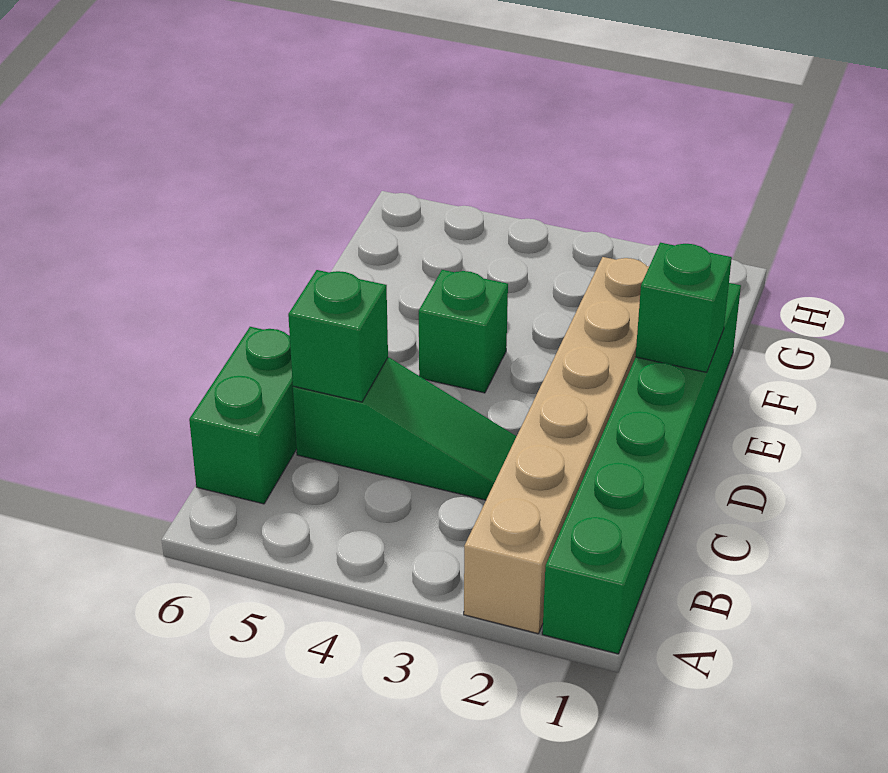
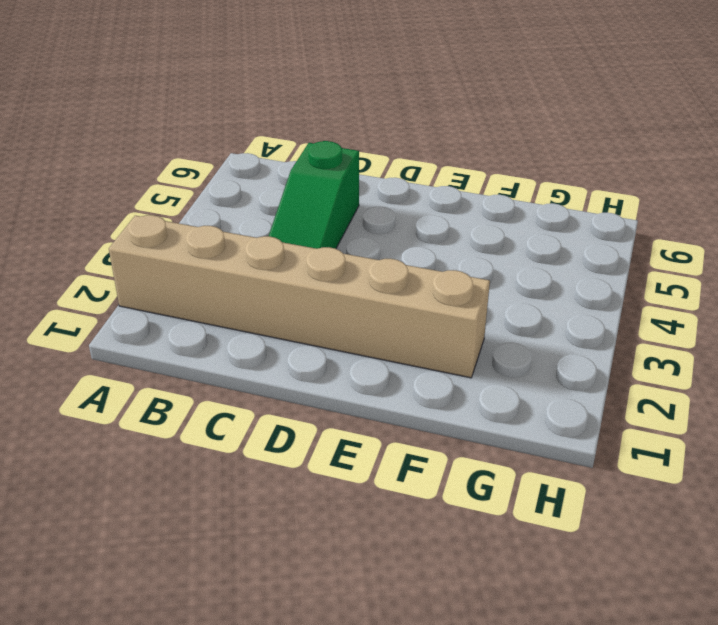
none -> green 1x6 brick [542,283,741,654]
none -> green 1x2 brick [189,327,297,504]

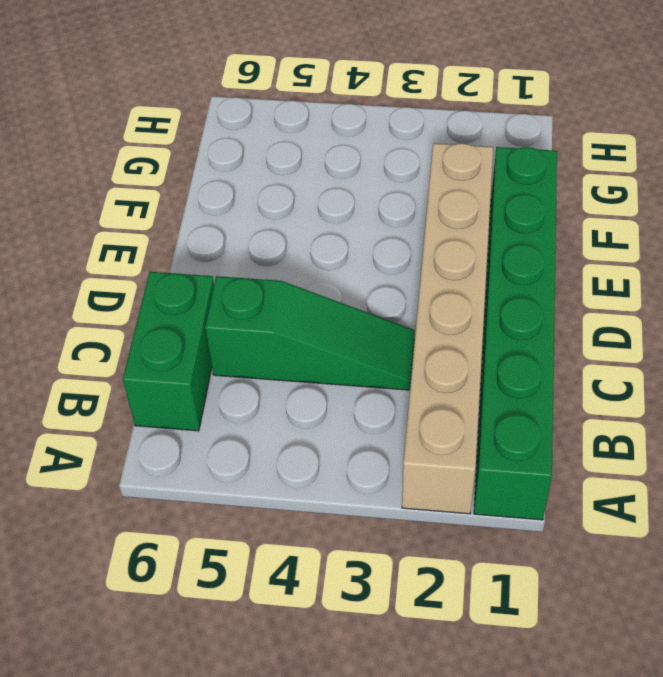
none -> green 1x1 brick [419,270,508,393]
none -> green 1x1 brick [288,270,388,402]

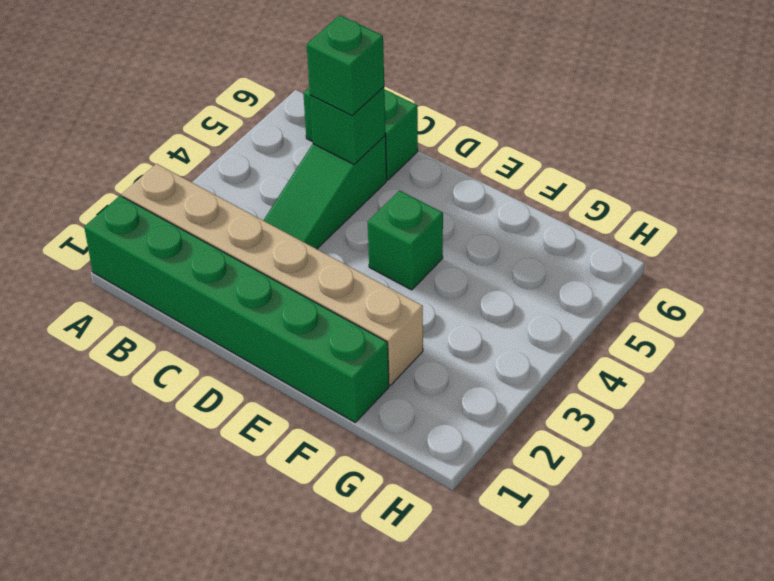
green 1x1 brick [307,15,384,116] -> green 1x1 brick moved to [635,243,732,372]

